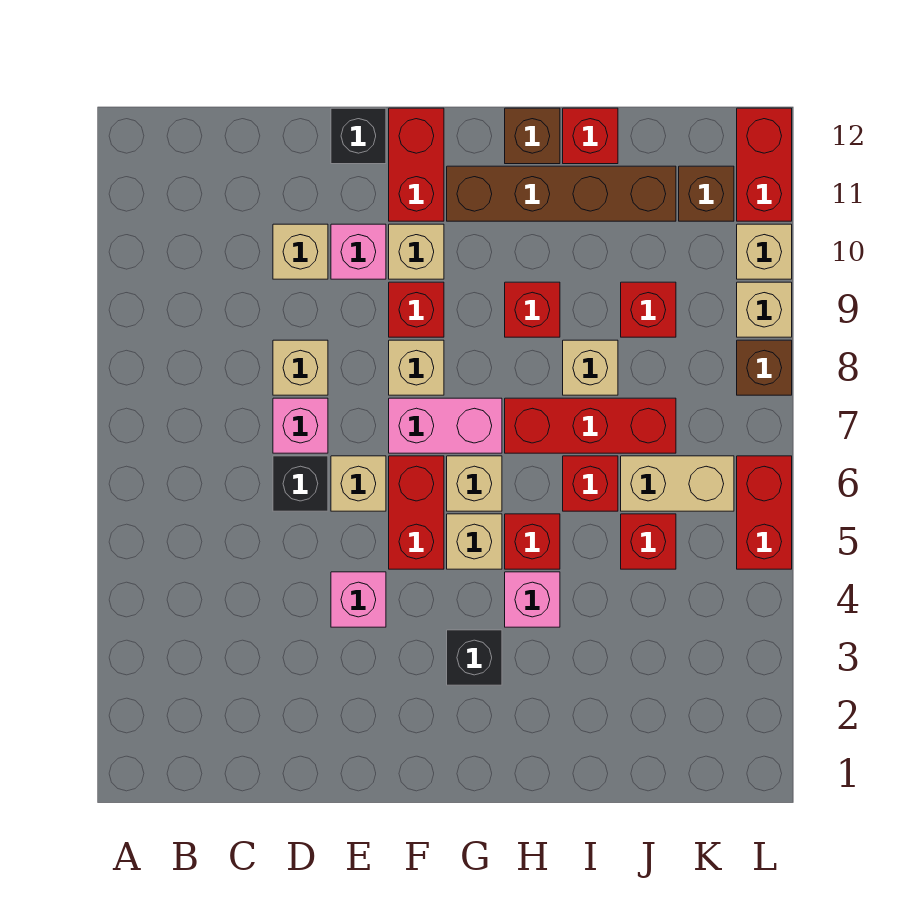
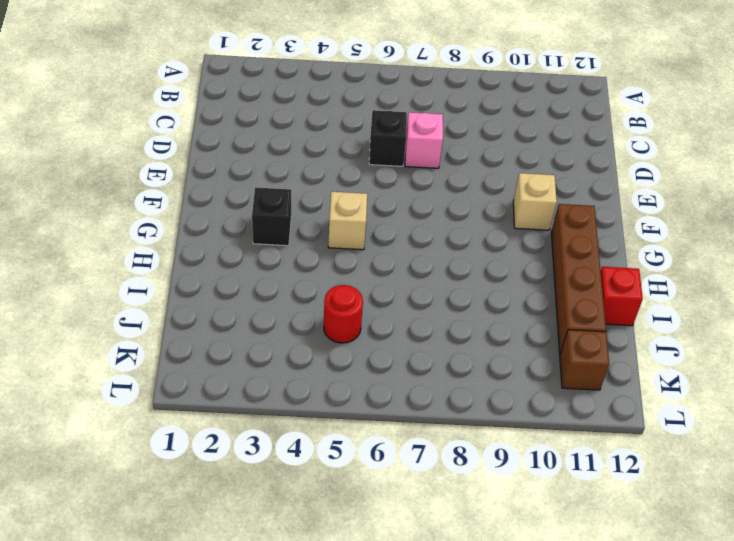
red 1x1 round brick [324,285,363,343] -> red 1x1 brick [621,514,676,569]
none -> tan 1x1 brick [273,340,328,395]
none -> tan 1x1 brick [273,224,328,279]
none -> pink 1x1 brick [331,572,386,627]
none -> tan 1x1 brick [331,456,386,511]

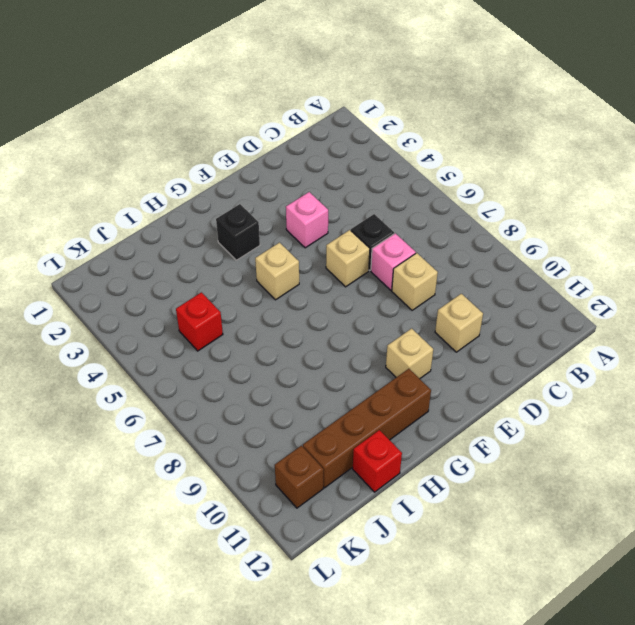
none -> pink 1x1 brick [331,224,386,279]
none -> black 1x1 brick [331,108,386,164]
none -> red 1x2 brick [389,456,444,569]
none -> pink 1x2 brick [389,398,502,453]

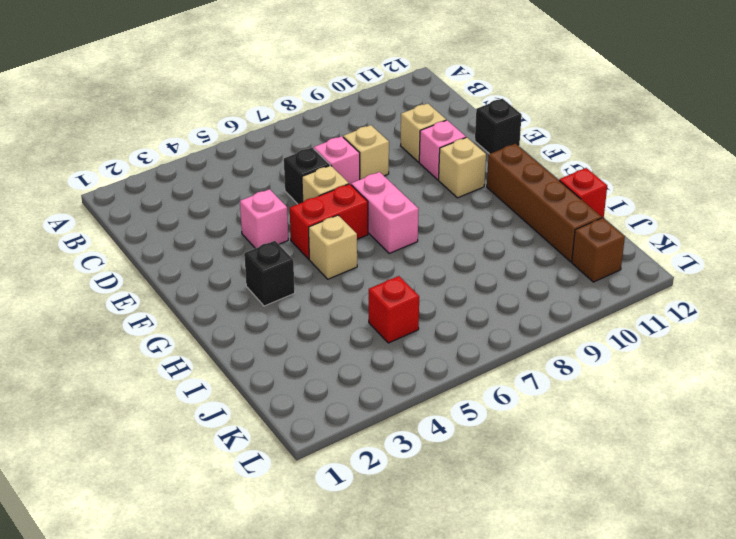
none -> tan 1x1 brick [389,340,444,395]
none -> red 1x1 brick [389,282,444,337]
none -> red 1x2 brick [389,108,444,221]
none -> tan 1x1 brick [447,456,502,511]

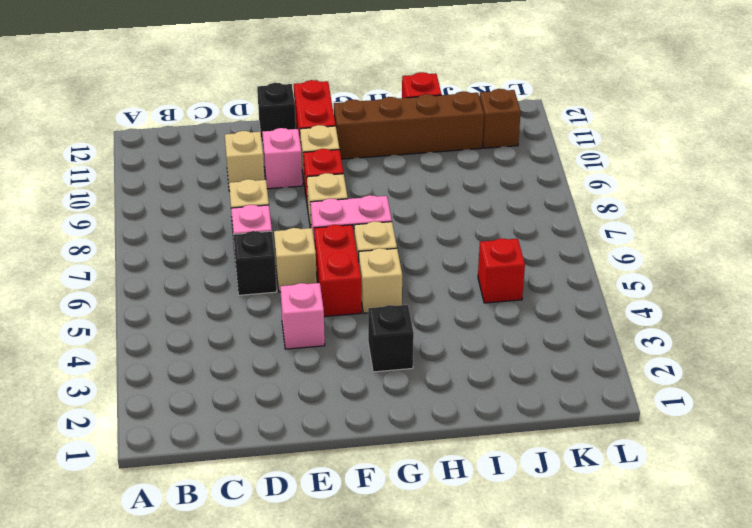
none -> pink 1x1 brick [505,572,560,627]
none -> red 1x1 brick [505,514,560,569]
none -> red 1x3 brick [505,398,676,453]
none -> red 1x1 brick [505,282,560,337]

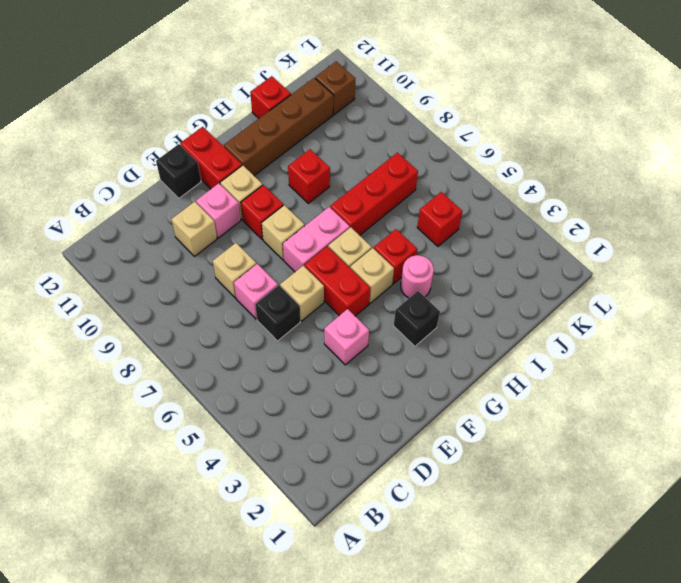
pink 1x1 round brick [401,255,434,298] -> pink 1x1 brick [505,572,560,627]
none -> brown 1x1 brick [505,108,560,164]
none -> red 1x1 brick [563,456,618,511]
none -> tan 1x1 brick [563,340,618,395]
none -> tan 1x2 brick [621,456,734,511]

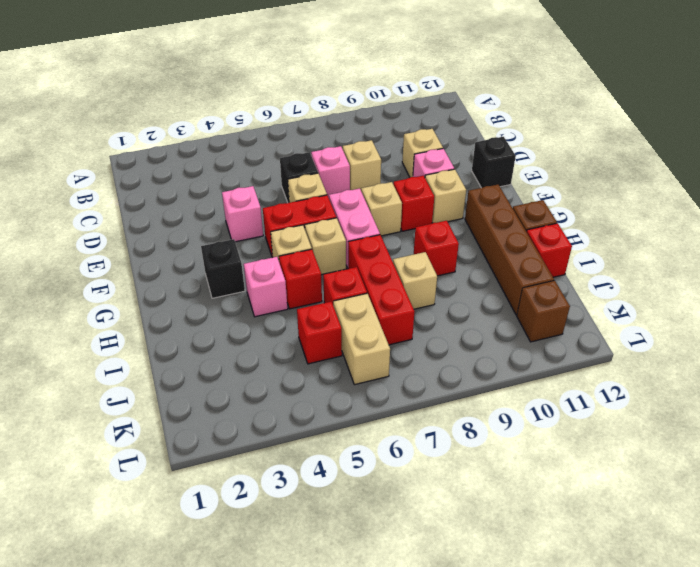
none -> red 1x2 brick [389,108,444,221]
none -> red 1x1 brick [621,282,676,337]
none -> red 1x2 brick [737,456,792,569]
none -> brown 1x1 brick [737,340,792,395]

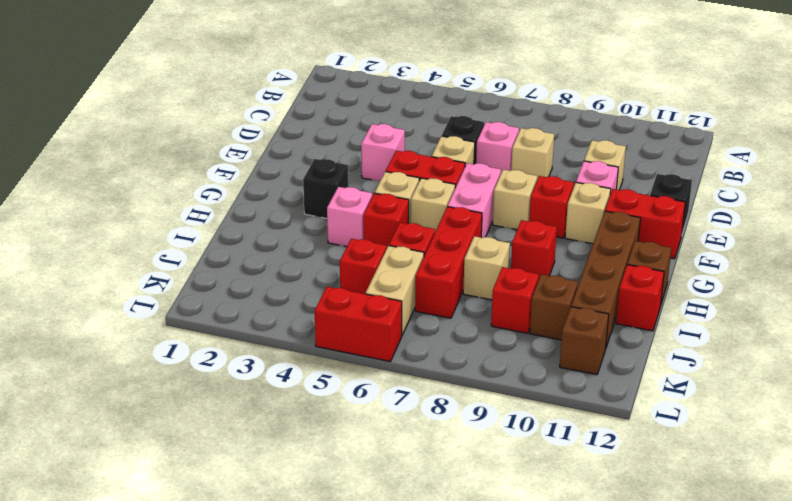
brown 1x1 brick [530,274,578,340] -> brown 1x1 brick moved to [737,340,792,395]
none -> tan 1x1 brick [737,282,792,337]
none -> tan 1x1 brick [737,224,792,279]
none -> red 1x2 brick [737,108,792,221]

